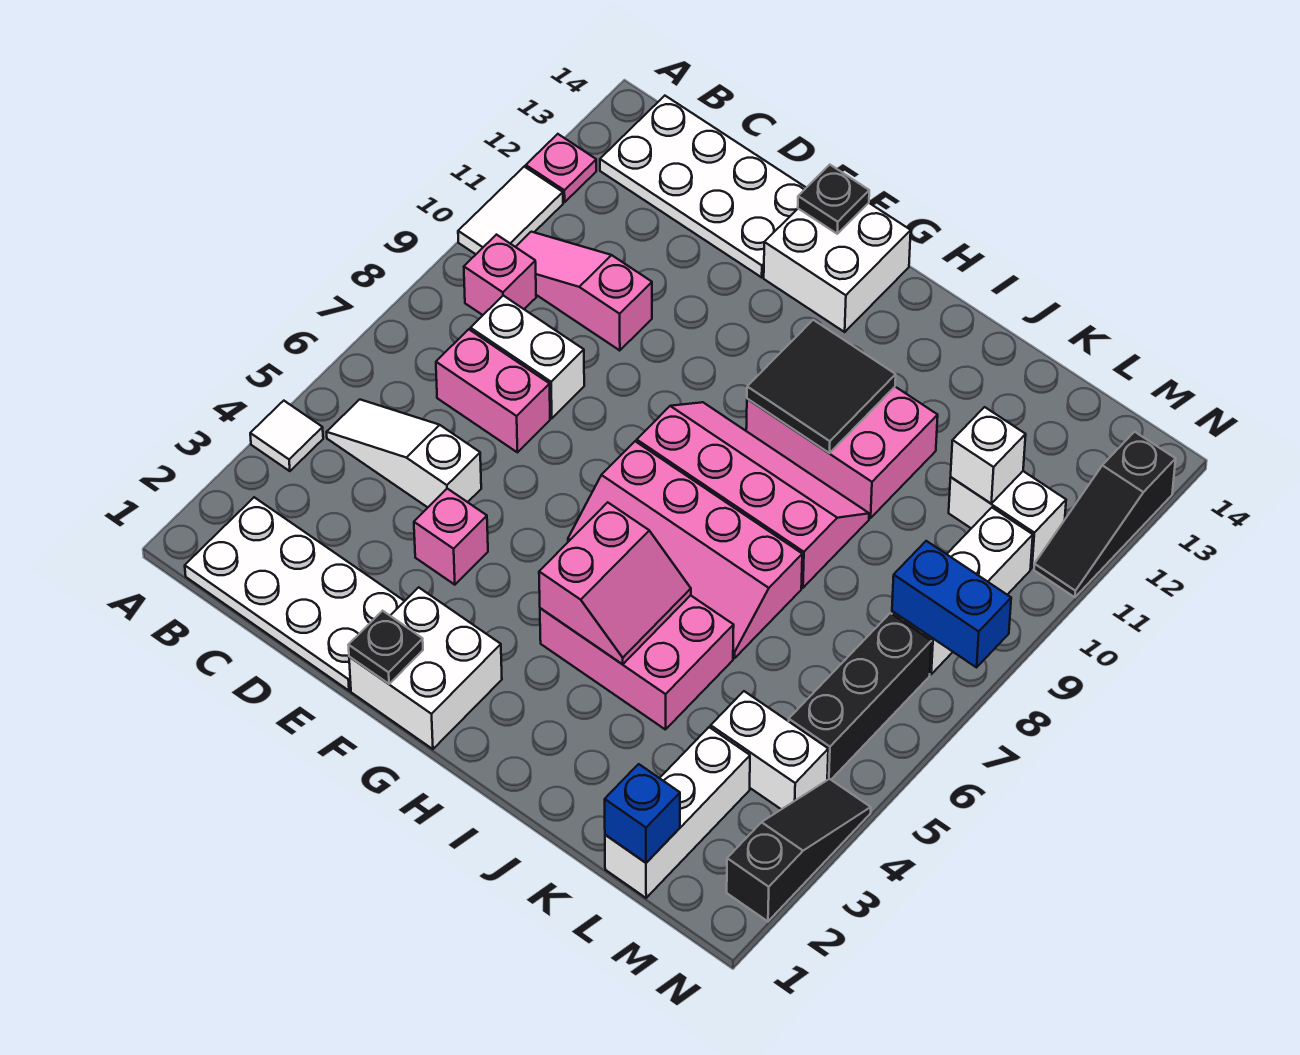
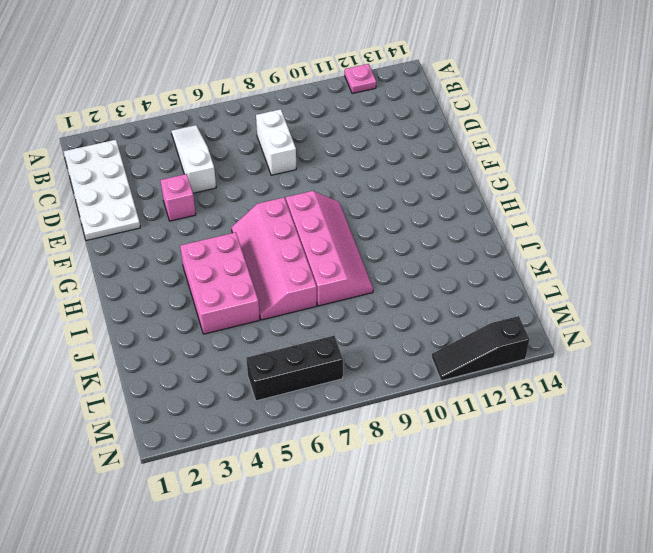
none -> white 1x1 tile [250,401,323,471]
none -> white 1x2 tile [458,167,563,254]
none -> pink 1x1 brick [464,235,536,315]
none -> pink 1x3 slope [516,232,652,351]

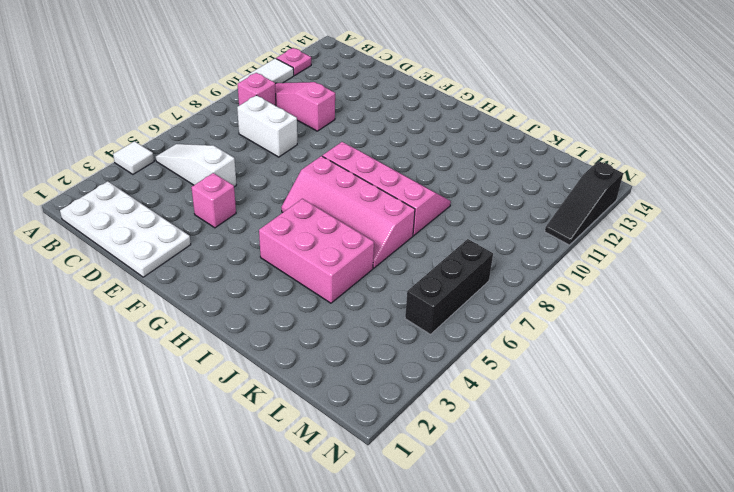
none -> white 2x4 plate [600,96,806,277]
none -> pink 1x2 brick [436,329,550,452]
none -> white 2x2 brick [349,587,502,749]
none -> white 2x2 brick [764,203,911,332]

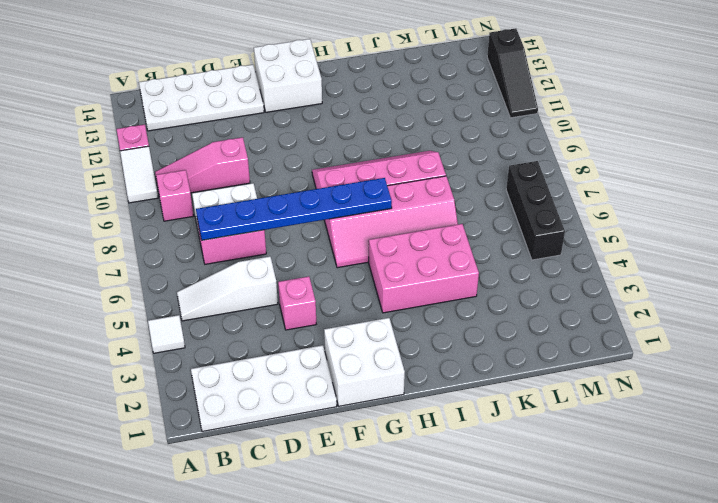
blue 1x6 plate [196,178,392,240] -> none
none -> pink 2x3 brick [746,387,938,518]
none -> white 1x3 brick [605,727,750,898]
none -> white 1x2 brick [711,691,828,809]
none -> white 1x2 brick [949,471,1066,569]

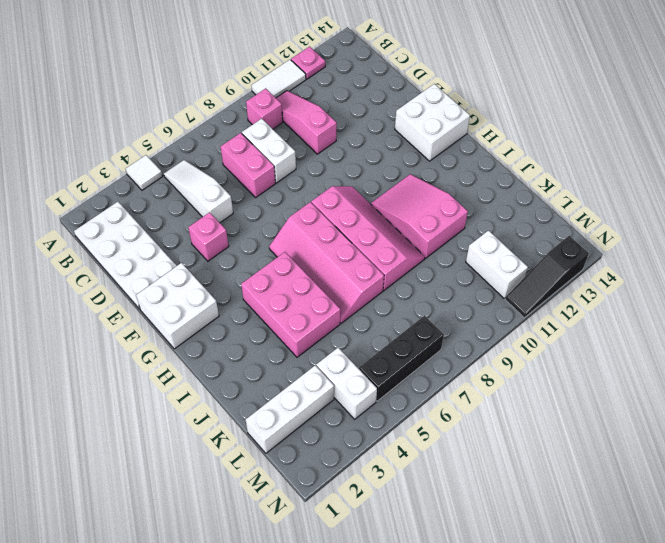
pink 2x3 slope [371,174,468,258] -> pink 2x3 brick [746,387,938,518]
none -> white 2x4 plate [600,96,806,277]
none -> white 1x3 brick [892,508,1033,674]
none -> black 1x3 slope [727,779,871,921]
none -> black 1x1 plate [348,611,423,684]

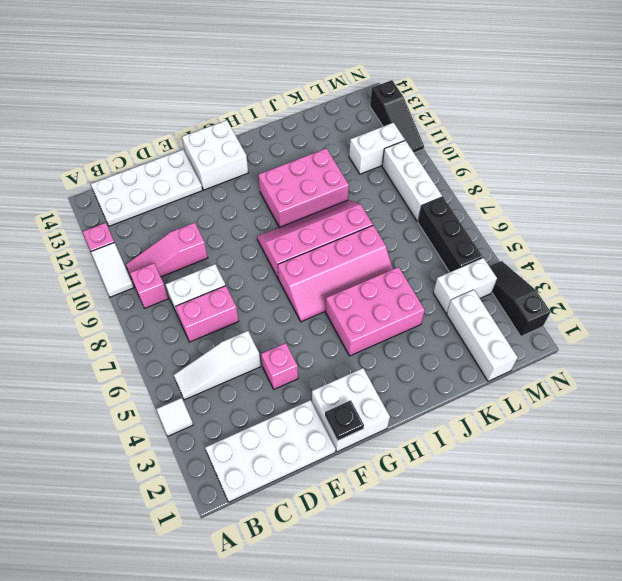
none -> black 1x1 plate [798,165,869,234]
none -> pink 2x2 slope [539,502,691,664]
none -> black 2x2 tile [747,320,896,453]
none -> blue 1x1 brick [605,764,680,863]

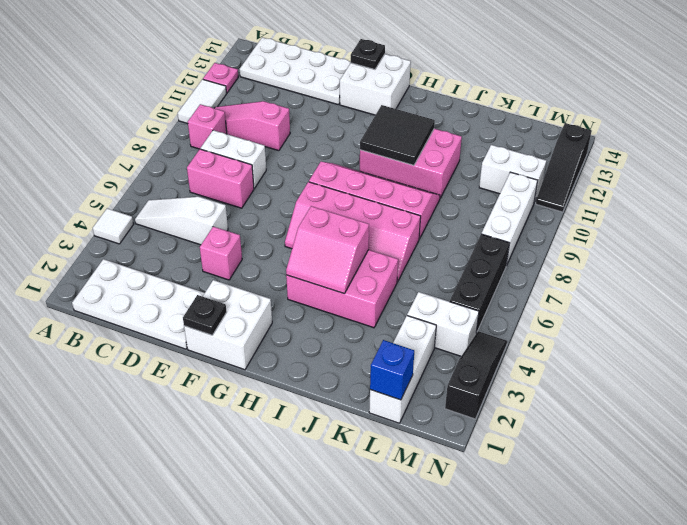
pink 2x2 slope [286,206,369,294] -> pink 2x2 slope turned to [539,502,691,664]
none -> white 1x1 brick [951,407,1026,503]
none -> blue 1x2 brick [892,541,1011,667]

